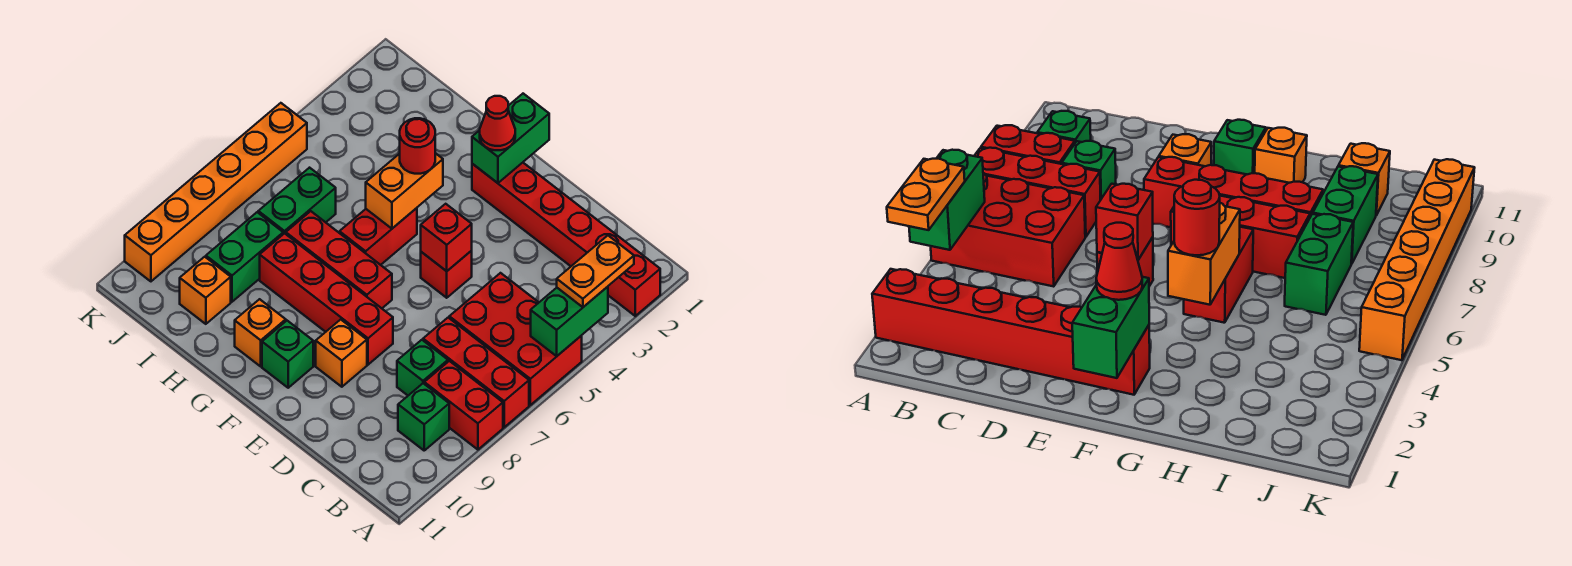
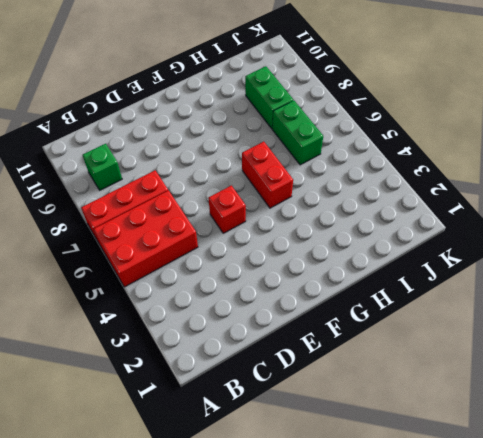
none -> red 1x6 brick [472,163,660,316]
none -> red 1x2 brick [424,361,503,450]
none -> green 1x1 brick [397,340,448,395]

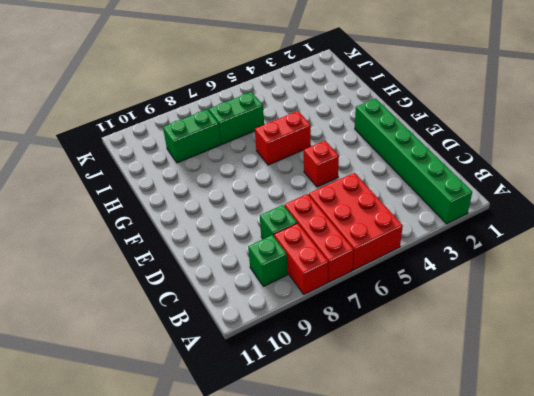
green 1x6 brick [355,98,472,224] -> red 1x6 brick [472,163,660,316]
none -> red 1x4 brick [260,233,393,365]
none -> orange 1x1 brick [316,319,367,387]
none -> red 1x3 brick [286,211,392,308]

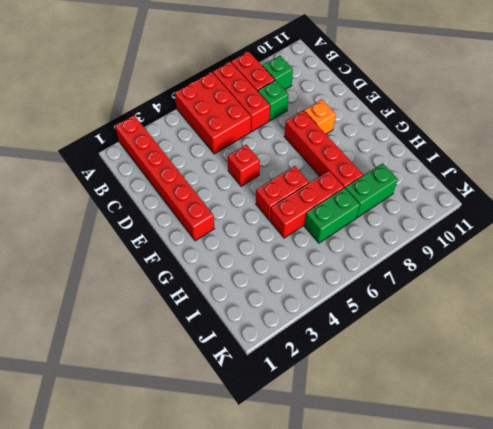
red 1x3 brick [270,171,344,238] -> red 1x3 brick turned to [286,211,392,308]
none -> green 1x1 brick [262,321,313,388]
none -> orange 1x1 brick [235,299,286,366]
none -> orange 1x1 brick [180,257,231,324]

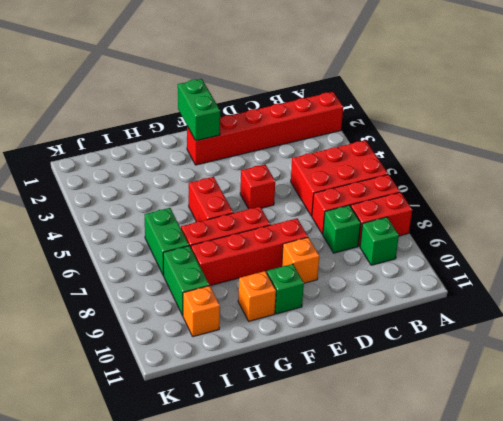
none -> orange 1x6 brick [125,103,307,281]
none -> green 1x2 brick [531,287,608,356]
none -> red 1x1 brick [421,204,472,271]

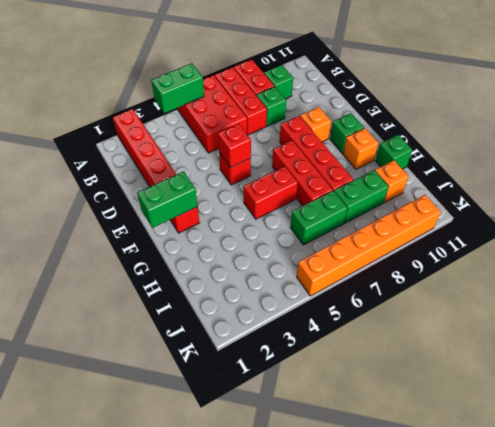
green 1x1 brick [376,135,412,169] -> none
none -> orange 1x2 brick [366,153,443,229]
none -> orange 1x2 plate [557,236,634,307]
none -> red 1x1 cone [480,96,515,150]

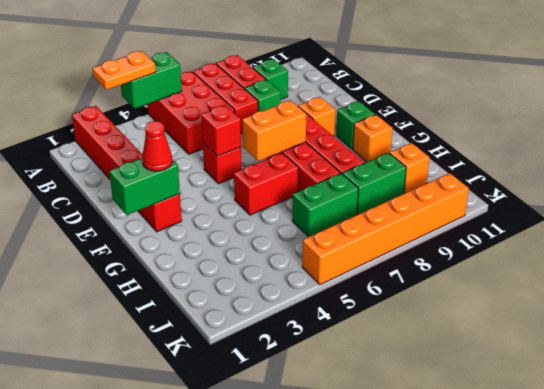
orange 1x2 brick [242,100,306,161] -> orange 1x2 brick moved to [366,153,443,229]
none -> red 1x1 round brick [400,118,435,174]

